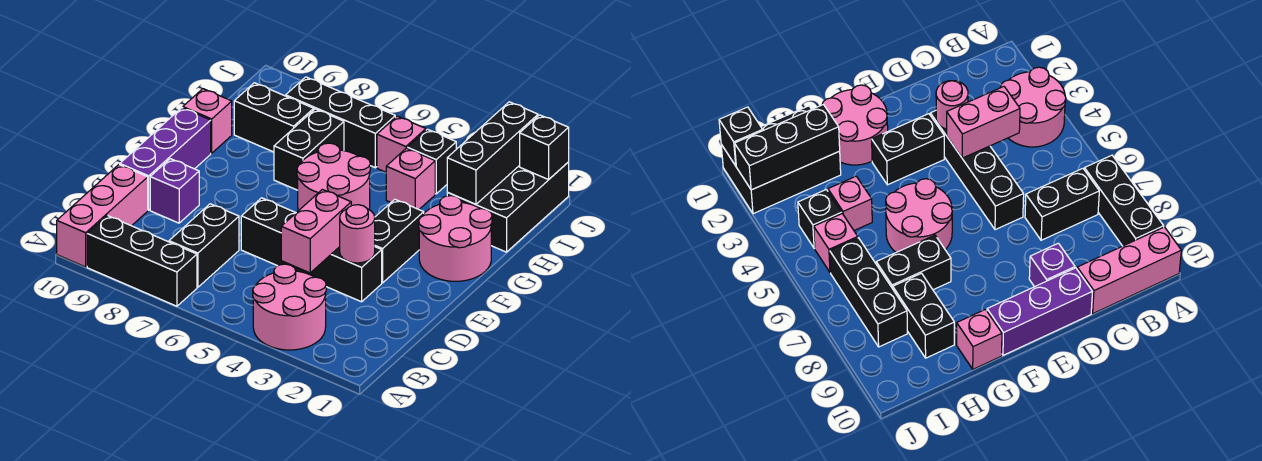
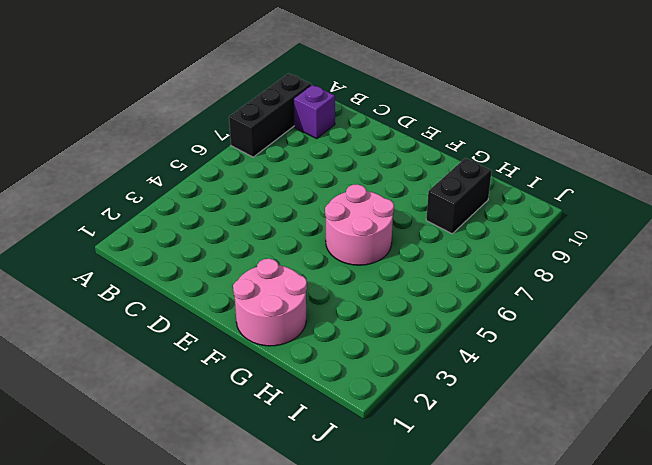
purple 1x1 brick [294,85,335,138] -> purple 1x1 brick moved to [150,159,199,223]
none -> pink 2x2 round brick [253,264,326,350]
none -> pink 1x3 brick [57,165,148,267]
none -> black 1x2 brick [169,204,239,287]

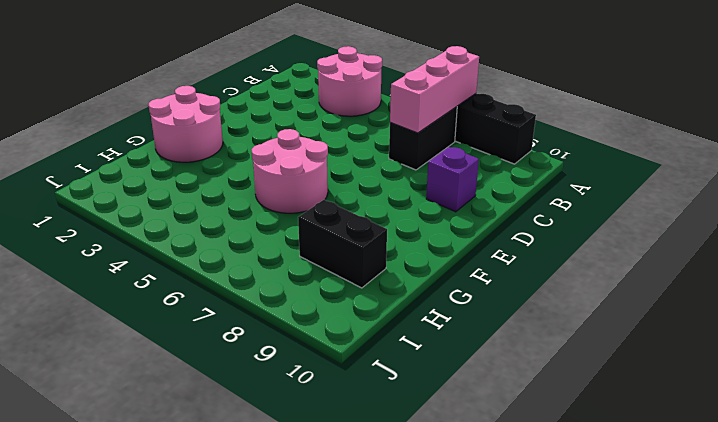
pink 1x3 brick [390,46,479,133] -> pink 1x3 brick moved to [57,165,148,267]
none -> black 1x4 brick [241,198,382,302]
none -> purple 1x3 brick [120,108,211,210]
none -> black 1x2 brick [375,199,424,283]

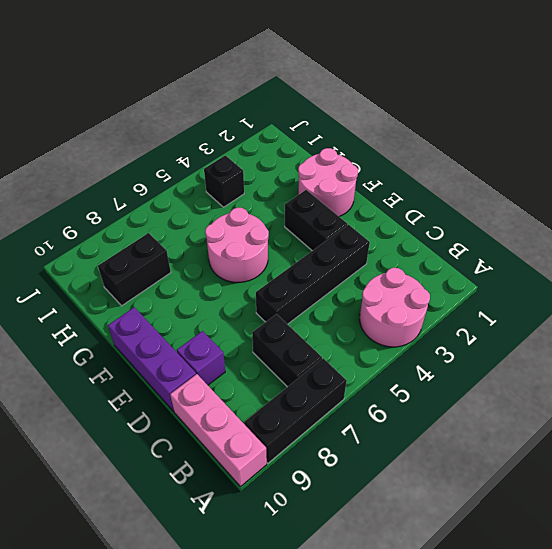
none -> black 1x2 brick [274,109,344,190]
none -> pink 1x1 brick [183,89,232,153]
none -> black 2x3 brick [447,162,569,252]

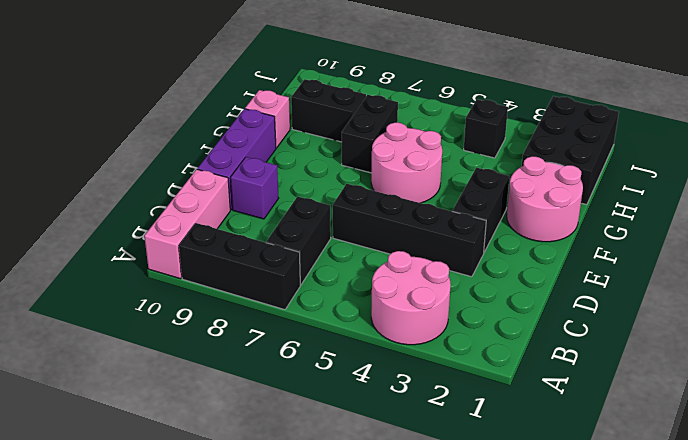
none -> pink 1x1 brick [386,148,435,209]
none -> pink 1x1 brick [377,116,426,172]
none -> black 1x3 brick [286,77,395,168]

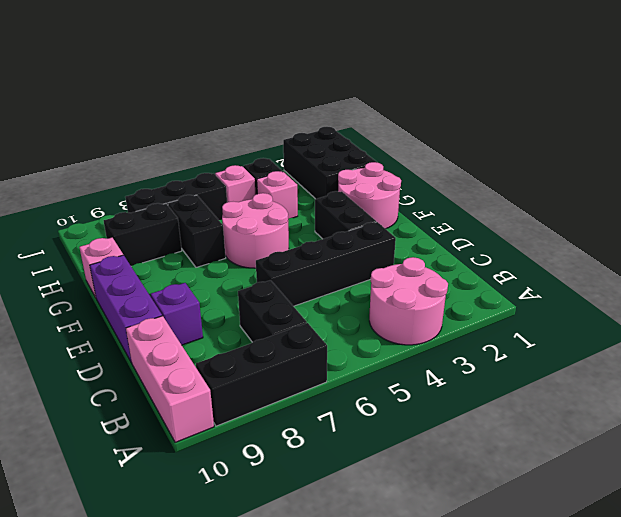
none -> pink 1x2 brick [281,189,351,273]
none -> pink 1x1 round brick [340,205,375,263]
none -> black 1x3 brick [447,102,538,204]

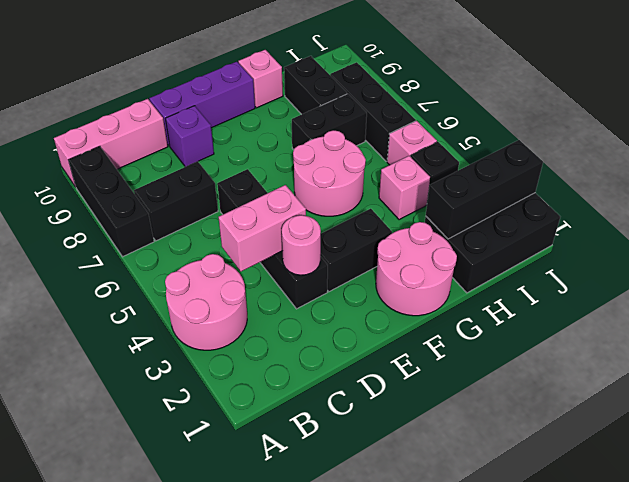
none -> black 1x1 brick [520,115,569,180]

